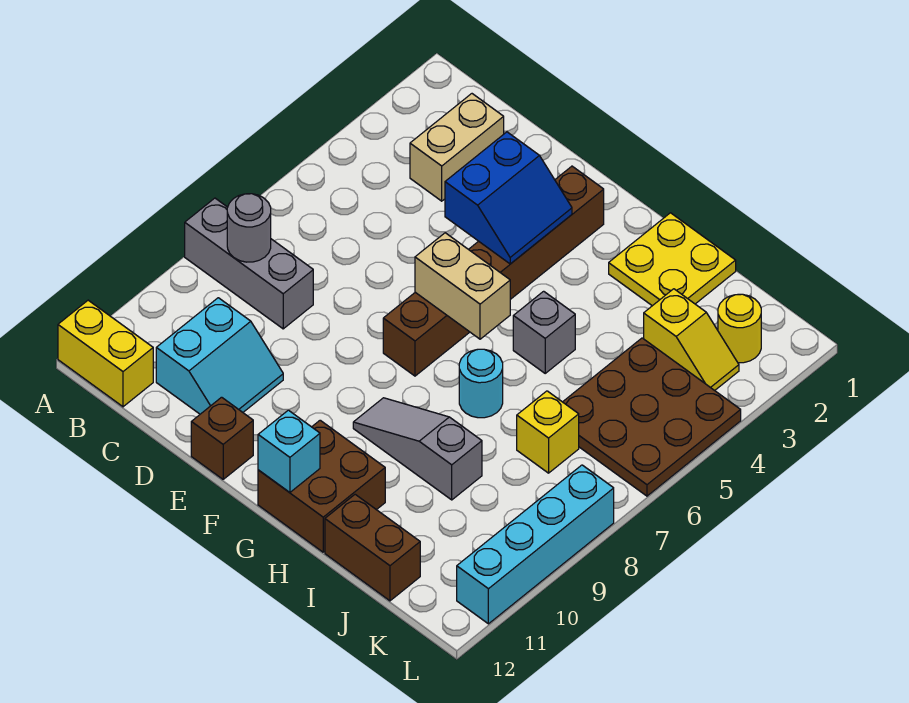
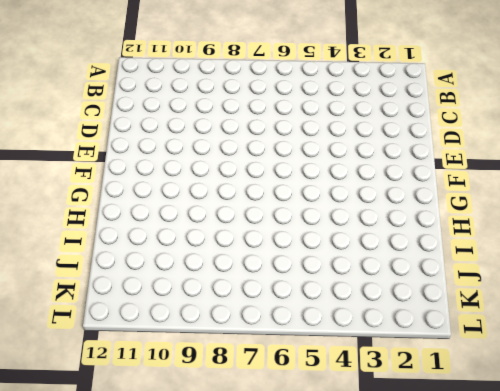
none -> grey 1x3 brick [185,198,313,329]
none -> yellow 1x2 brick [58,300,153,407]
none -> tan 1x2 brick [410,94,504,201]

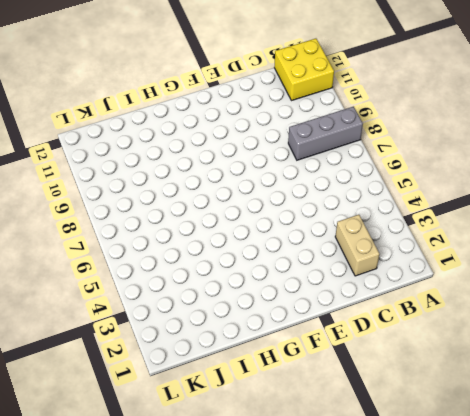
yellow 2x2 brick [274,39,334,101] -> yellow 1x2 brick [58,300,153,407]
none -> cyan 2x2 slope [156,298,283,414]
none -> brown 1x1 brick [191,397,253,479]
none -> brown 1x6 brick [383,166,604,376]

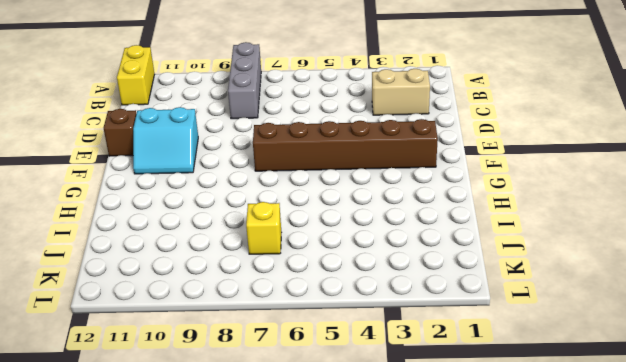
cyan 2x2 slope [133,107,198,174] -> cyan 2x2 slope moved to [156,298,283,414]
none -> grey 1x3 slope [353,398,482,500]
none -> brown 2x2 brick [258,420,385,552]
none -> yellow 2x2 plate [609,213,736,306]

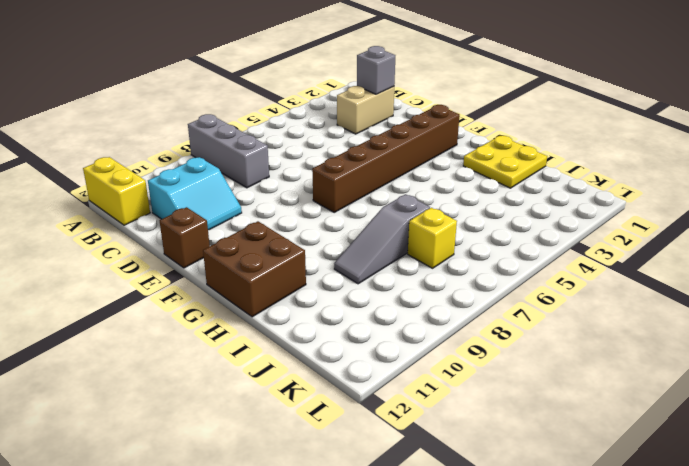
grey 1x1 brick [357,46,395,94] -> grey 1x1 brick moved to [513,291,575,373]
grey 1x3 slope [334,194,430,284] -> grey 1x3 slope turned to [353,398,482,500]
none -> cyan 1x1 round brick [459,349,503,418]
none -> brown 1x2 brick [325,494,420,601]
none -> yellow 1x2 slope [644,289,739,390]

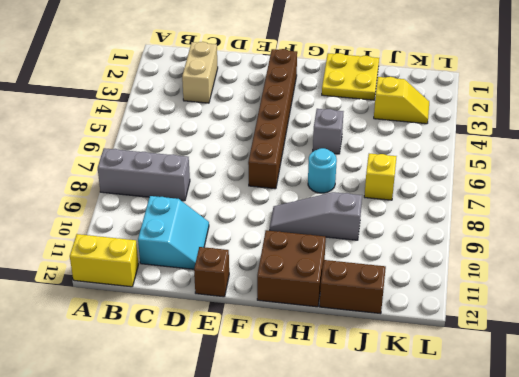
none -> brown 3x3 plate [563,338,741,496]
none -> yellow 1x1 round brick [718,294,761,363]
none -> cyan 1x4 brick [457,465,614,624]

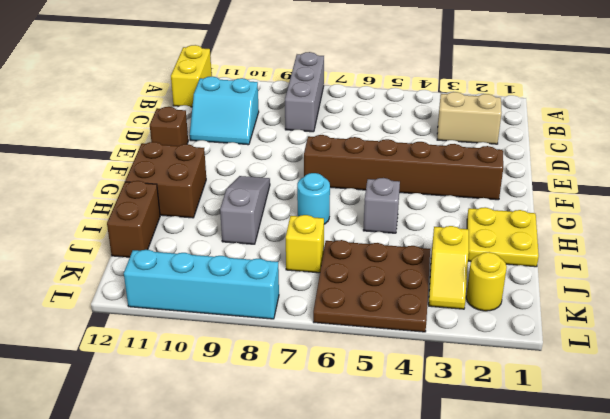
none -> grey 1x1 round brick [227,194,271,262]
none -> blue 2x2 slope [445,132,572,264]
none -> tan 1x2 brick [415,233,510,339]

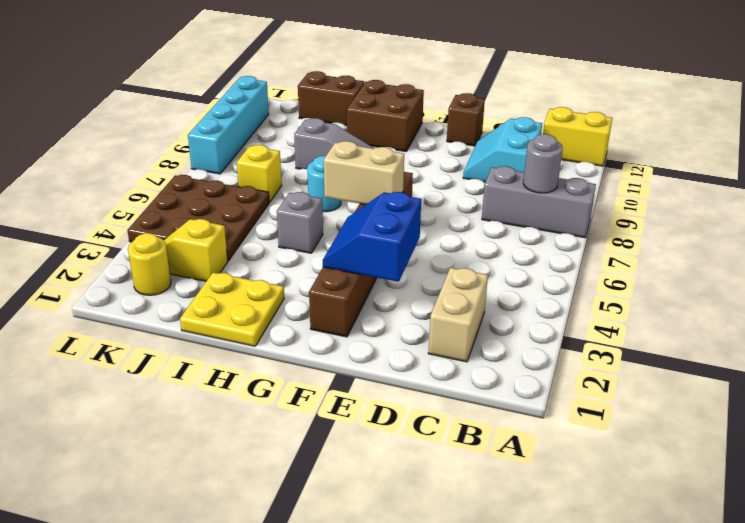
none -> cyan 1x1 brick [258,410,320,492]

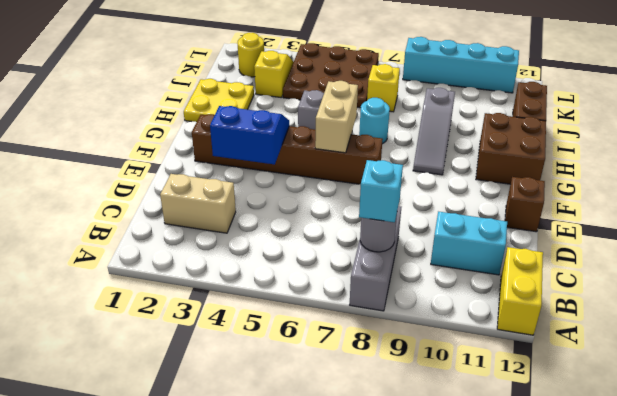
cyan 1x1 brick [359,160,403,222] -> cyan 1x1 brick moved to [258,410,320,492]

